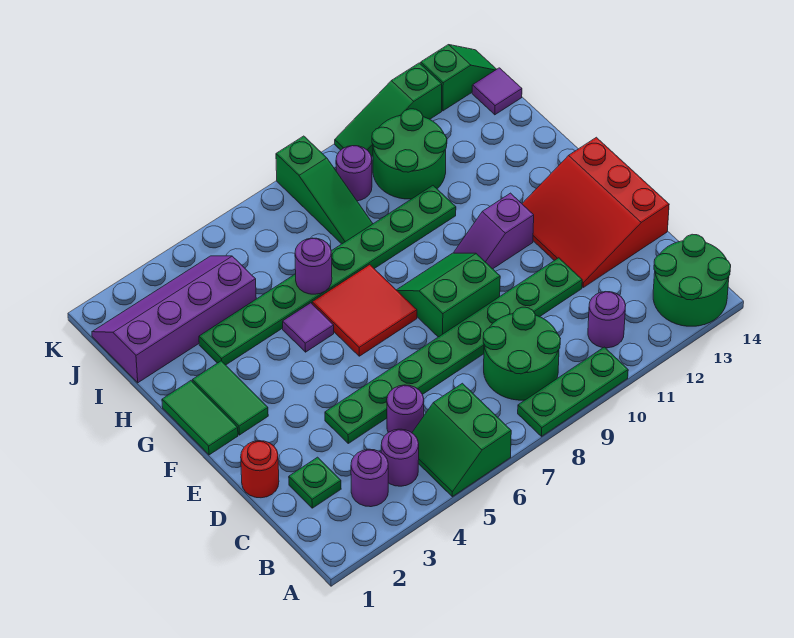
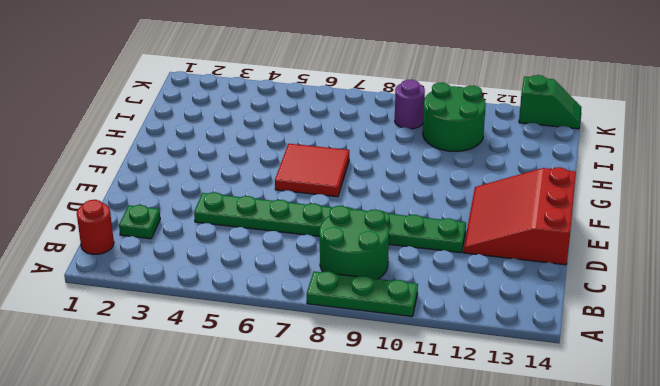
red 1x1 round brick [77,200,114,254] -> red 1x1 round brick moved to [241,441,279,498]
none -> green 2x2 slope [412,383,511,497]
none -> green 2x2 round brick [653,234,731,326]
none -> purple 1x1 round brick [351,449,388,507]

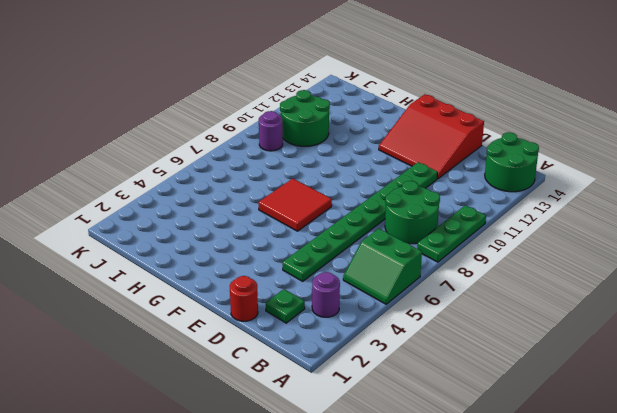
none -> purple 1x1 round brick [381,429,419,486]
none -> purple 1x1 round brick [588,292,626,348]
none -> purple 1x1 round brick [387,385,424,433]

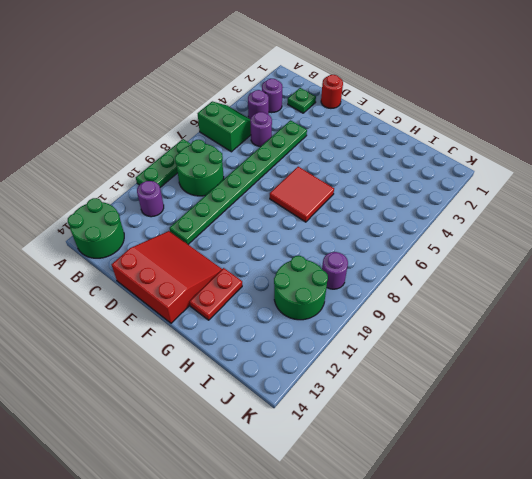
red 1x2 plate [190,268,242,320] -> none
none -> green 2x2 slope [397,253,500,337]
none -> green 1x2 tile [162,381,238,455]
none -> green 1x2 tile [192,361,268,435]

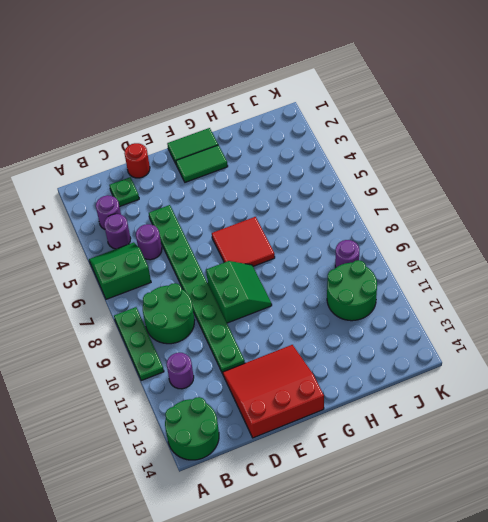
none -> purple 1x2 slope [454,193,534,269]
none -> purple 1x1 tile [283,303,334,352]
none -> green 1x8 plate [199,186,456,365]

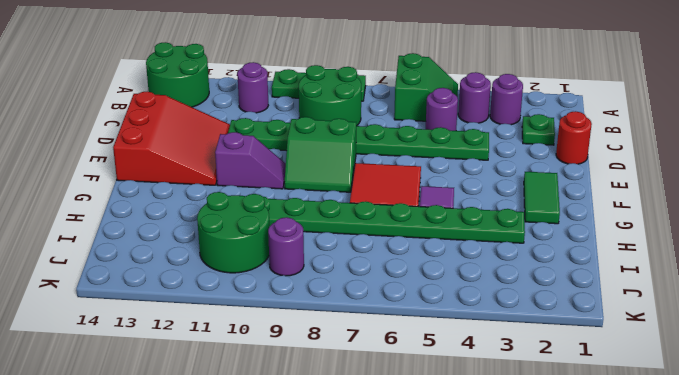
none -> green 1x2 tile [162,381,238,455]
none -> purple 2x4 slope [92,256,256,383]
none -> green 1x3 slope [276,136,373,244]

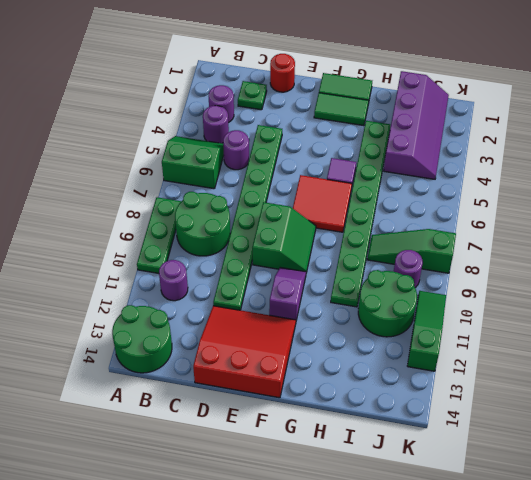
none -> purple 1x1 tile [472,68,522,115]
none -> green 1x2 slope [421,45,497,111]
none -> purple 1x1 round brick [295,238,332,294]

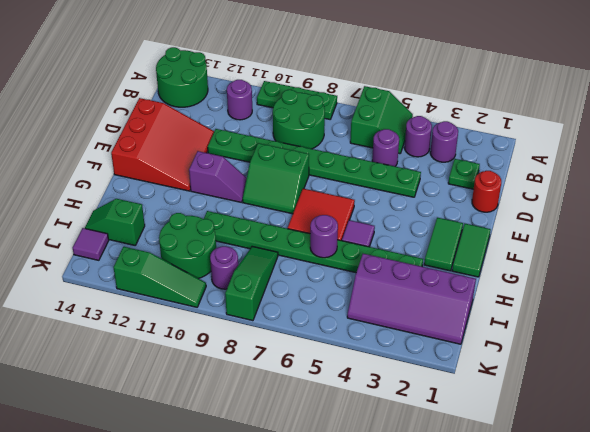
green 1x2 slope [85,199,145,245] -> green 1x2 slope moved to [421,45,497,111]

